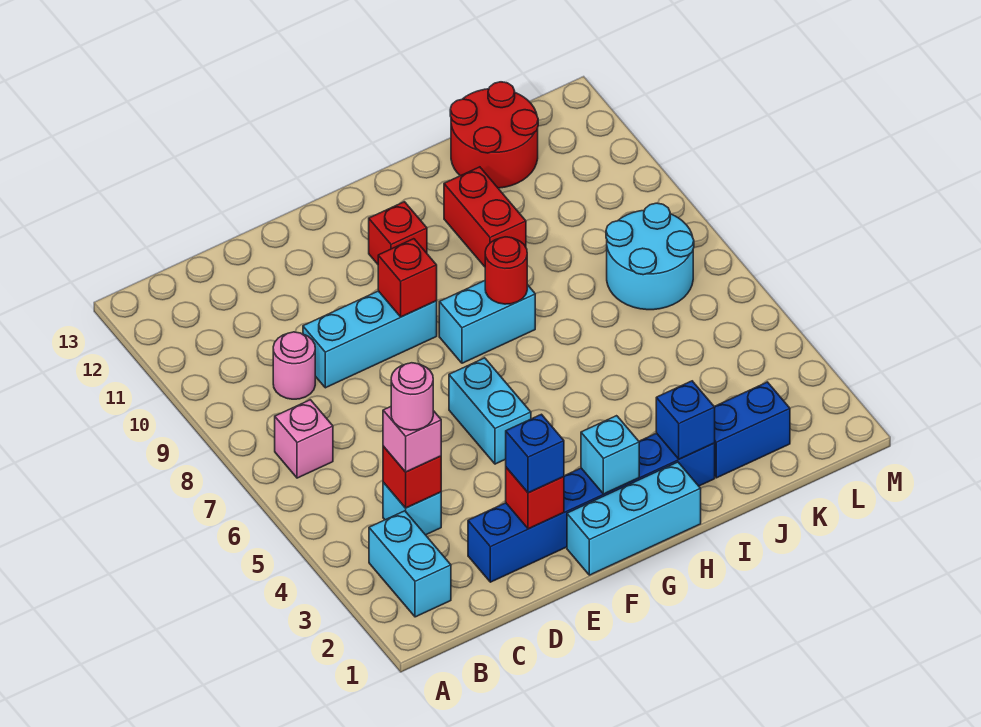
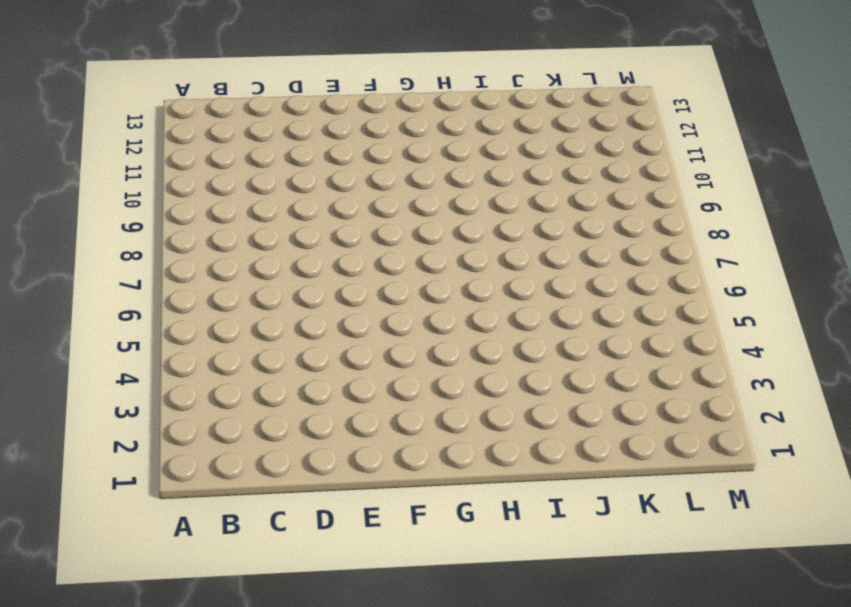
none -> cyan 1x2 brick [369,511,451,617]
none -> pink 1x1 brick [275,400,333,478]
none -> cyan 1x1 brick [383,482,441,535]

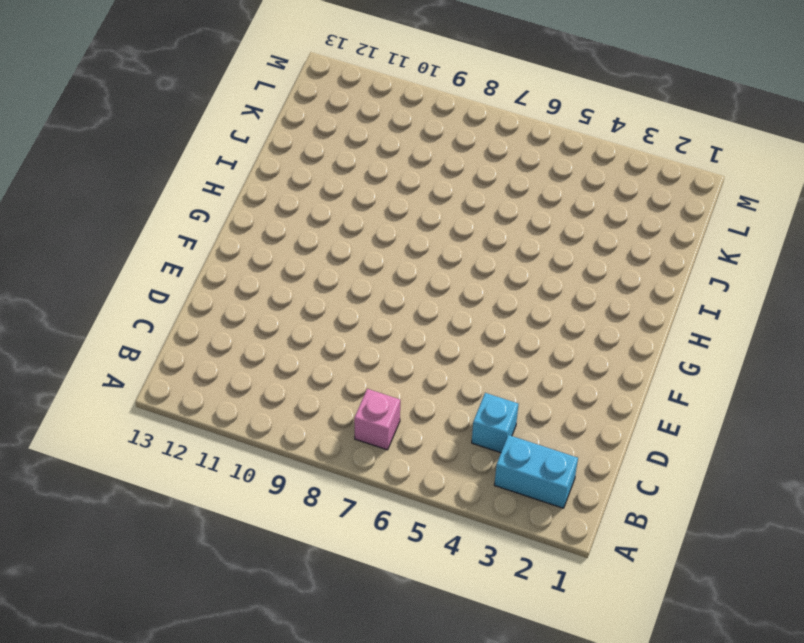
none -> pink 1x1 round brick [273,332,315,399]
none -> blue 1x6 brick [468,433,715,582]
none -> cyan 1x3 brick [303,291,437,388]

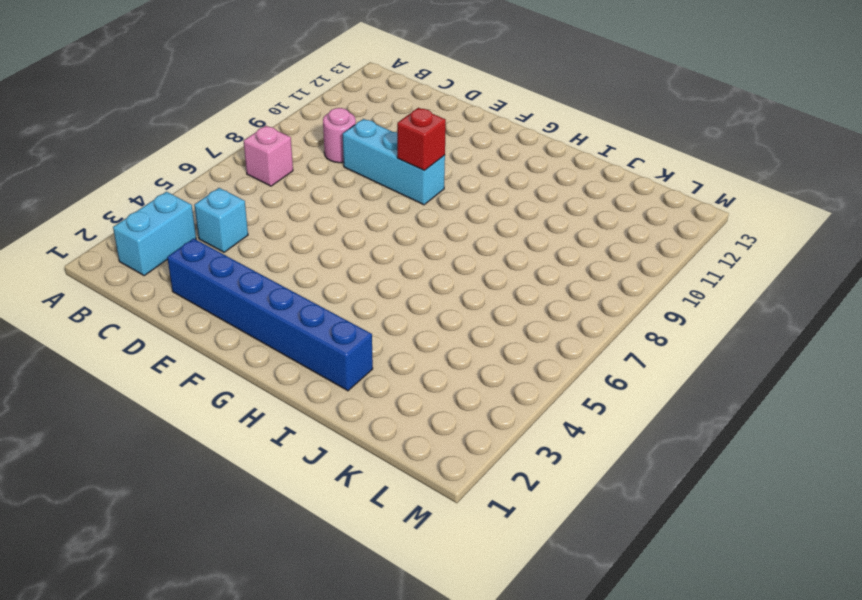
none -> cyan 1x3 brick [567,462,701,575]
none -> cyan 1x2 brick [449,358,531,464]
none -> cyan 1x2 brick [439,281,535,363]

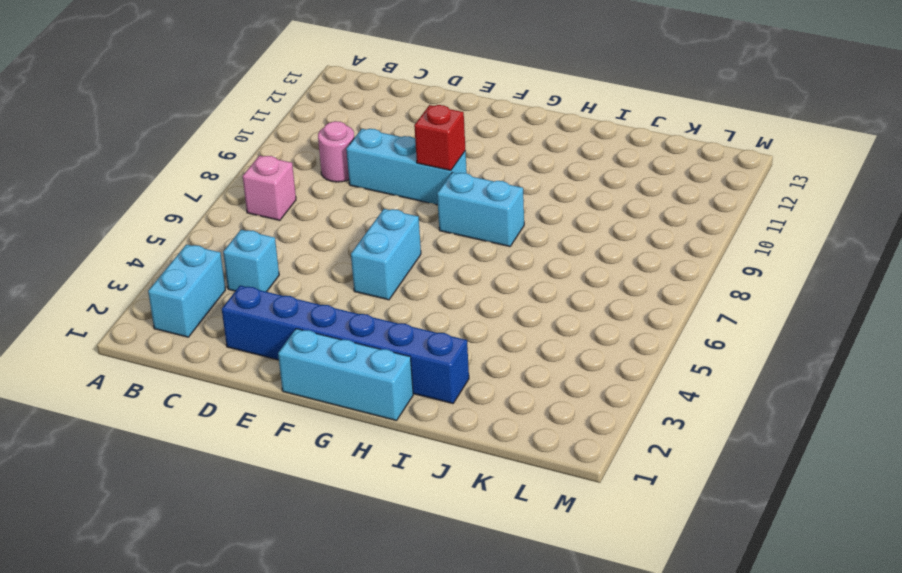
none -> red 1x1 brick [369,202,427,264]
none -> red 1x2 brick [444,167,526,267]
none -> blue 1x2 brick [714,382,790,478]

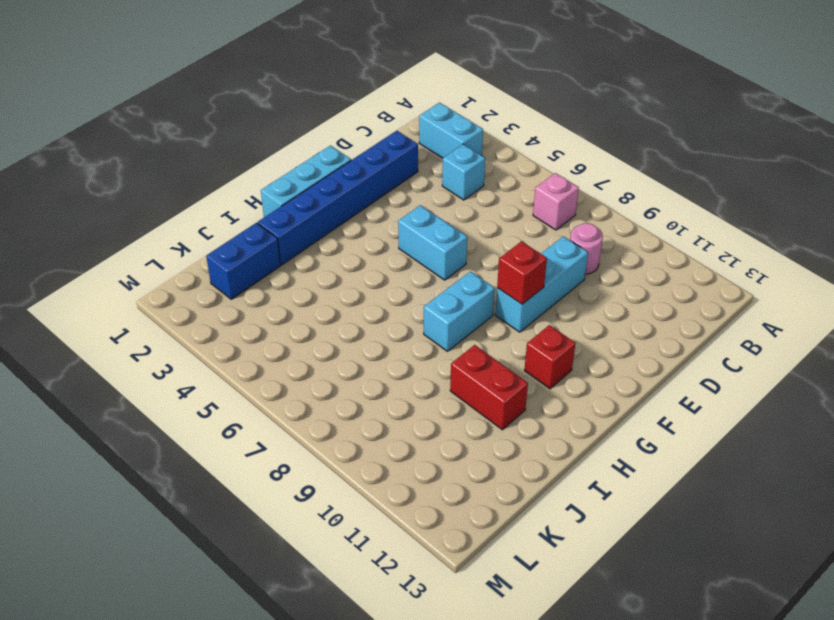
none -> red 2x2 round brick [450,82,538,188]
none -> cyan 2x2 round brick [606,203,694,310]
none -> red 1x1 brick [383,446,441,508]

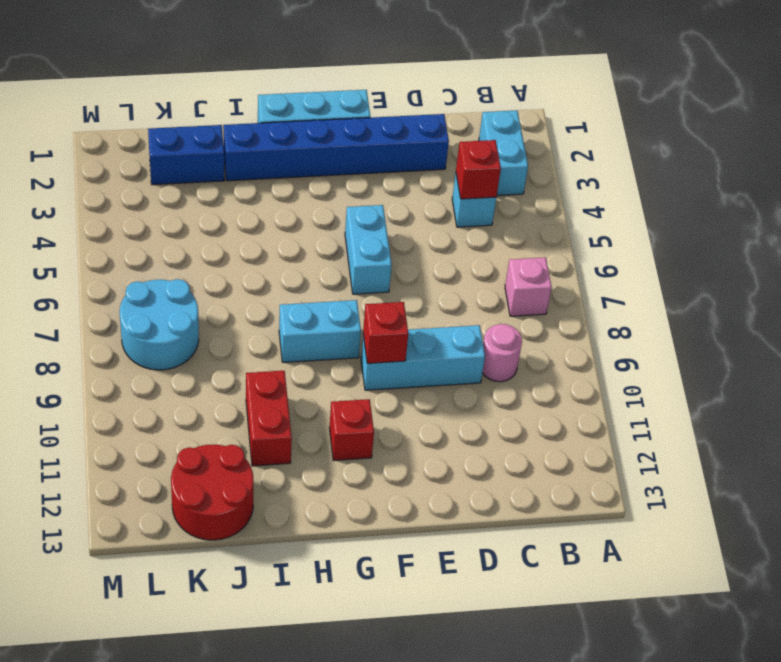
none -> red 1x1 brick [506,468,564,529]
none -> cyan 1x1 brick [581,416,639,494]
none -> red 1x1 round brick [485,237,527,304]

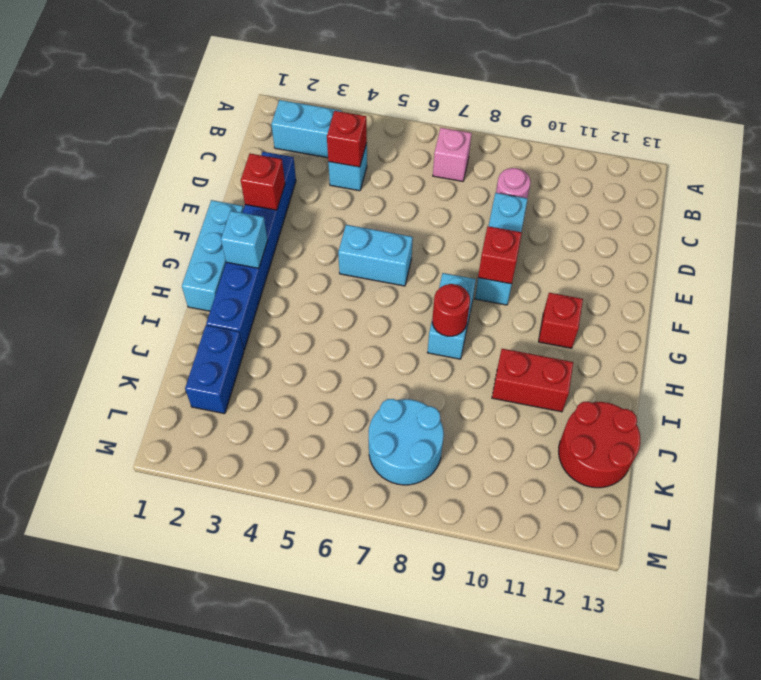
none -> blue 1x1 brick [656,381,715,459]
none -> pink 1x1 brick [383,407,441,472]
none -> blue 1x1 brick [506,414,564,493]

